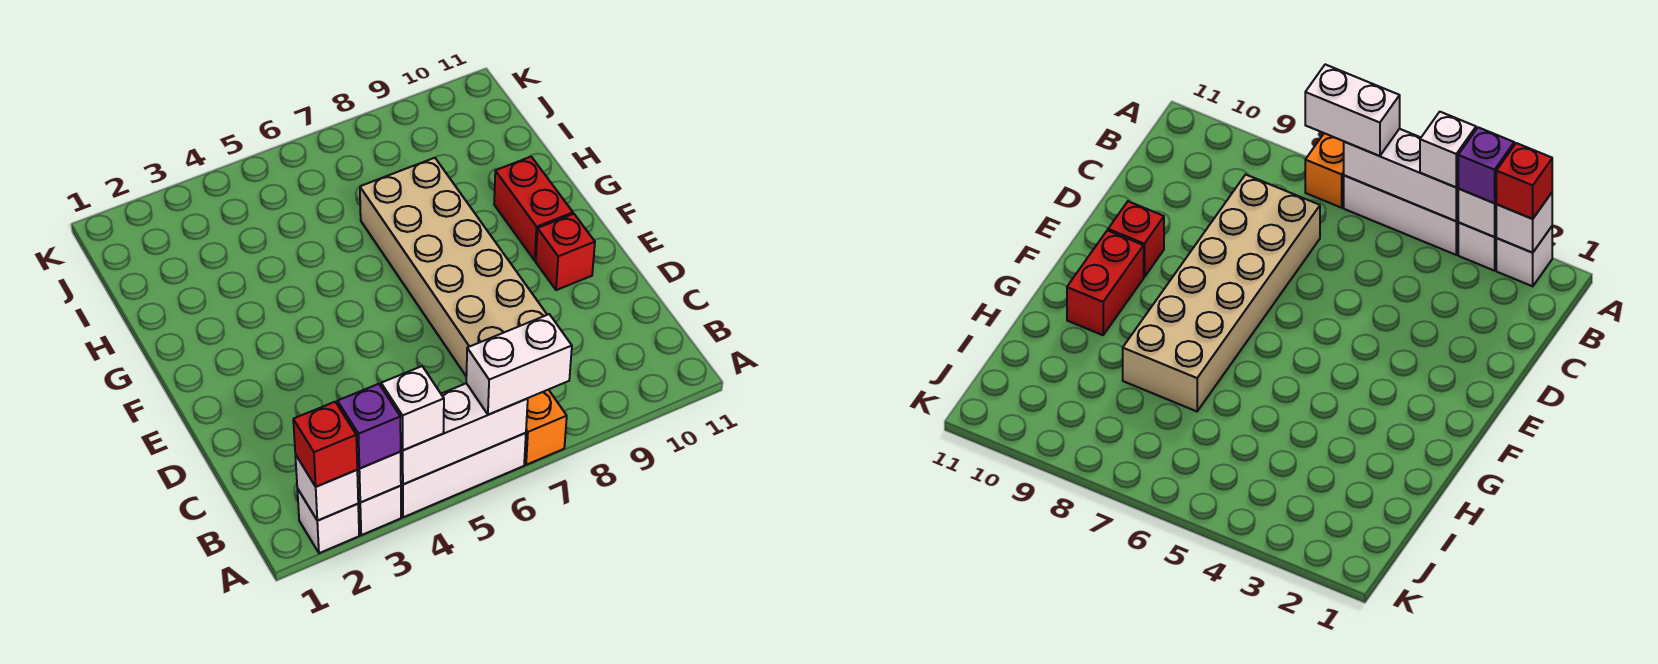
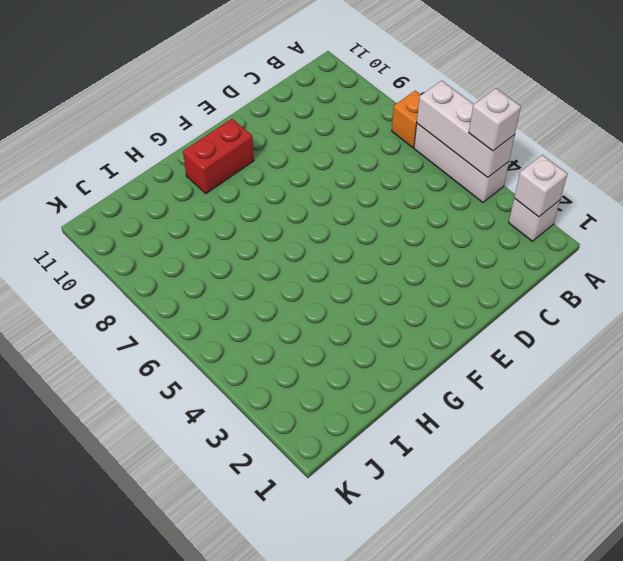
none -> white 1x1 brick [358,486,401,535]
none -> tan 2x6 brick [360,158,547,376]
none -> red 1x1 brick [536,214,595,290]

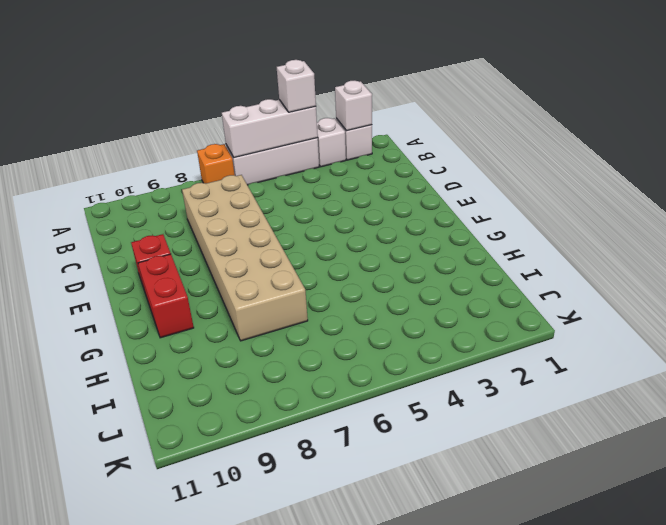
none -> white 1x1 brick [357,452,401,502]
none -> red 1x1 brick [293,402,357,487]
none -> purple 1x1 brick [337,384,401,469]

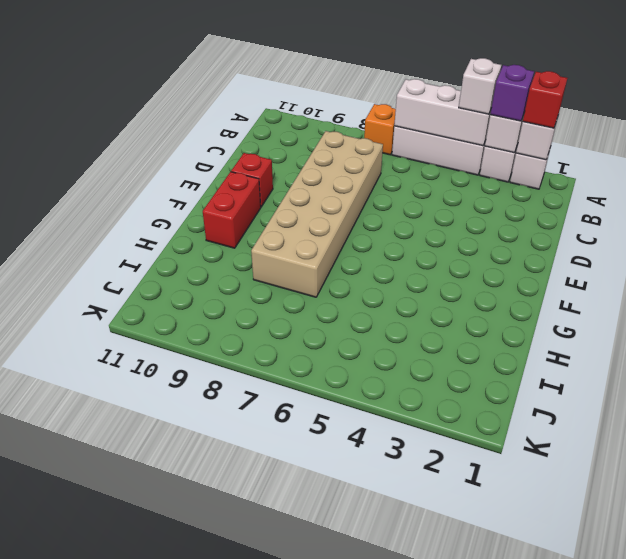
none -> white 1x2 brick [466,314,572,415]

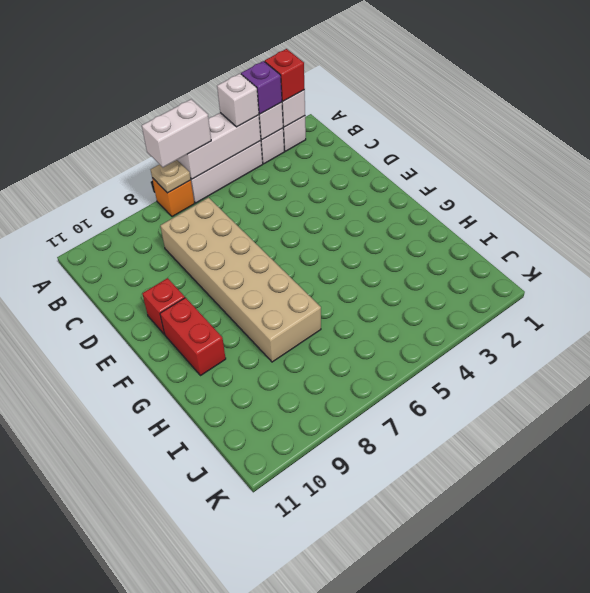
tan 1x1 plate [151,160,191,193] -> none

